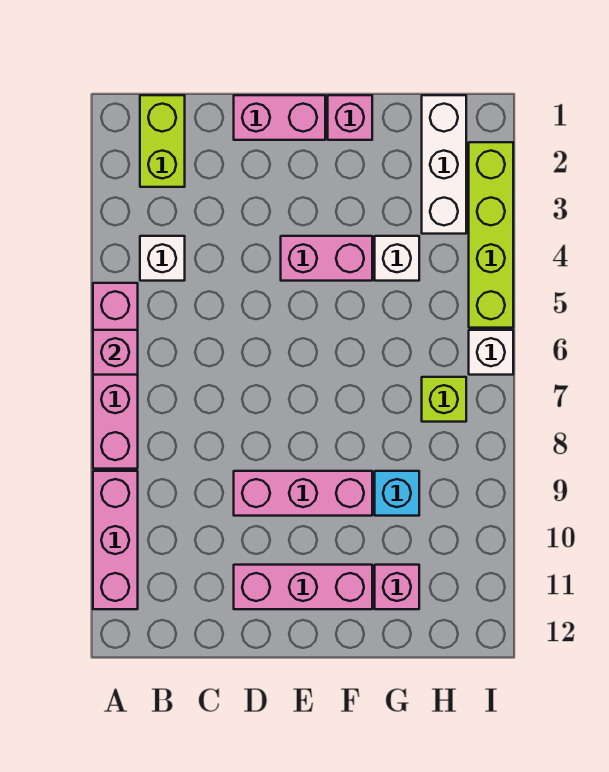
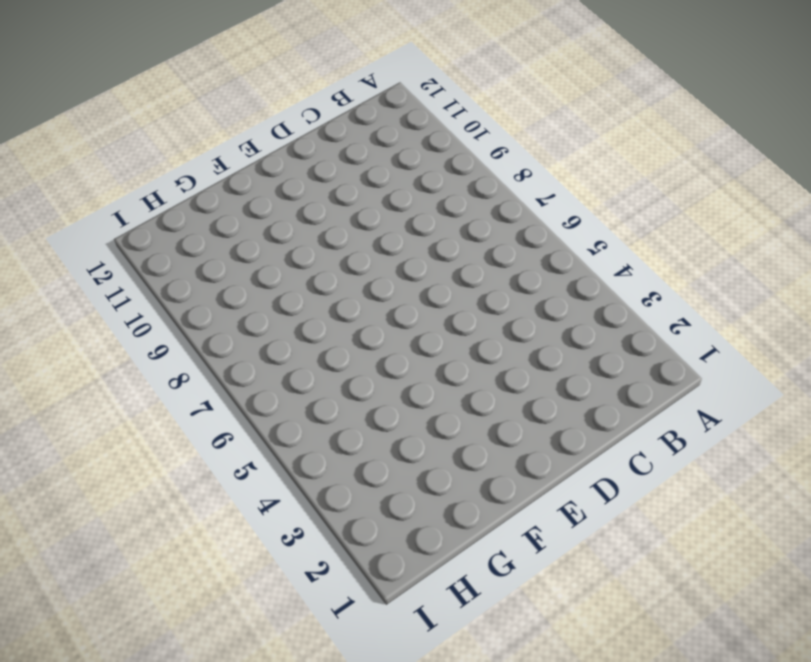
none -> pink 1x4 brick [93,283,138,469]
none -> pink 1x3 brick [93,471,138,609]
none -> lime 1x2 brick [140,95,185,187]

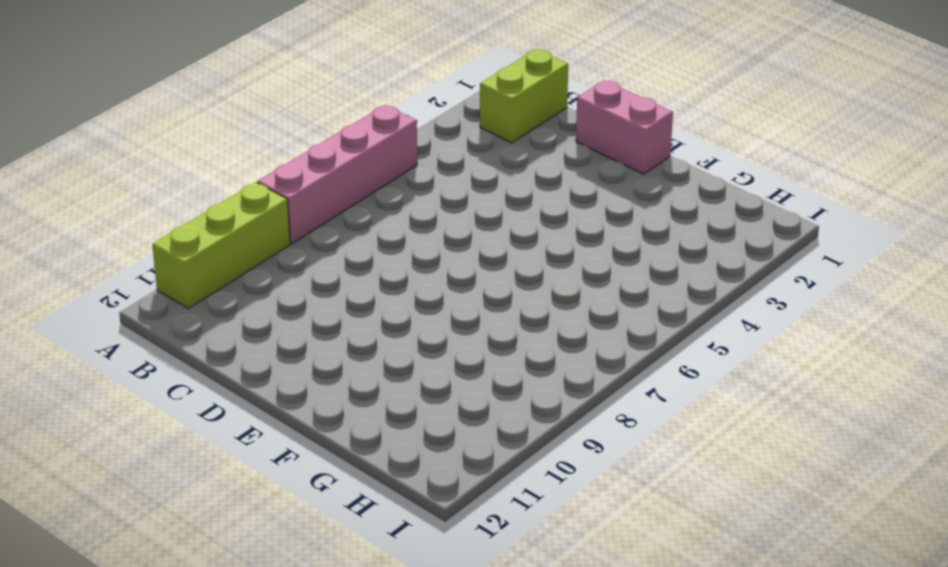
lime 1x3 brick [152,182,290,308] -> pink 1x3 brick [93,471,138,609]
none -> white 1x1 brick [140,236,185,281]
none -> pink 1x3 brick [234,471,372,516]
none -> pink 1x3 brick [234,565,372,609]

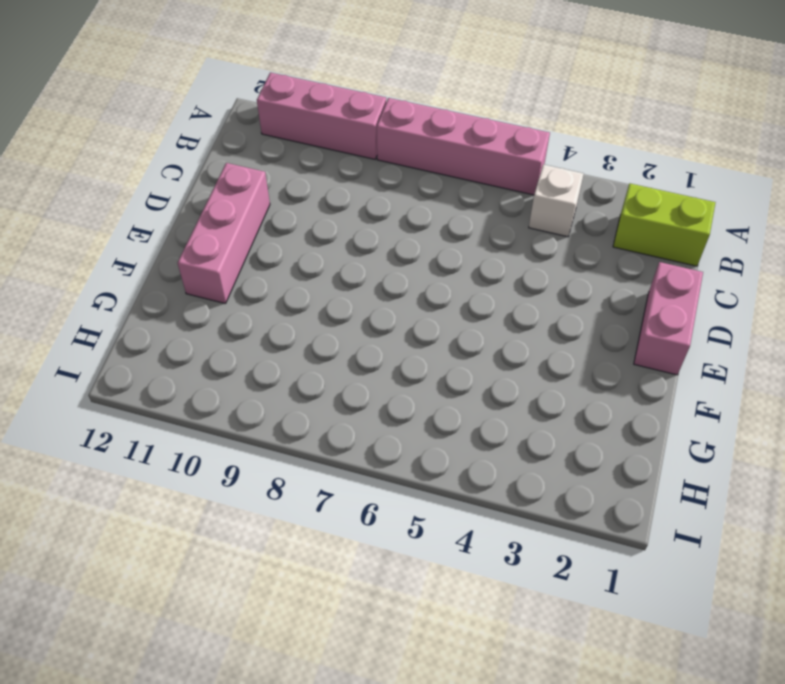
none -> pink 1x3 brick [234,471,372,516]
none -> pink 1x2 brick [281,236,372,281]
none -> pink 1x1 brick [328,95,372,140]

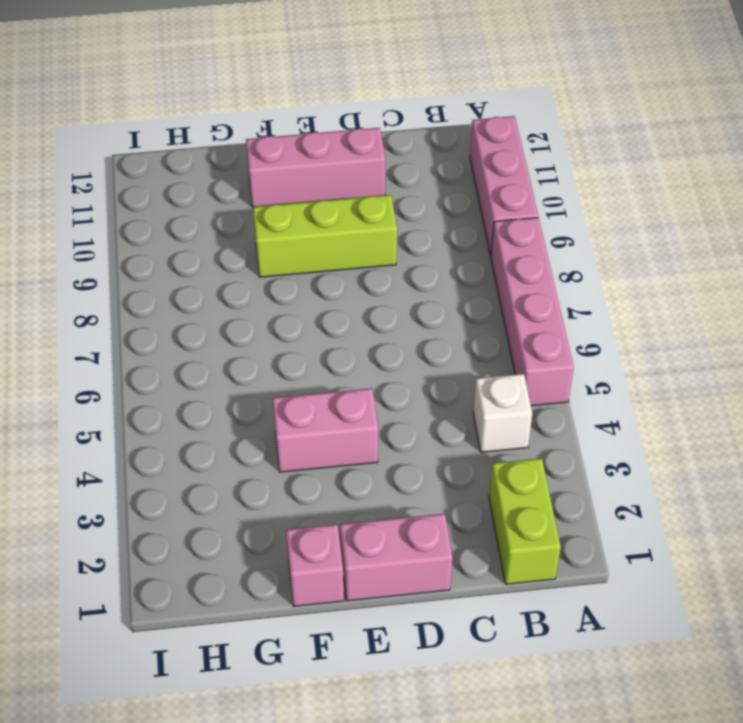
lime 1x3 brick [253,195,397,277] -> pink 1x3 brick [234,471,372,516]
none -> white 1x1 brick [375,236,419,281]
none -> cyan 1x1 brick [375,471,419,516]
none -> pink 1x1 brick [375,565,419,609]

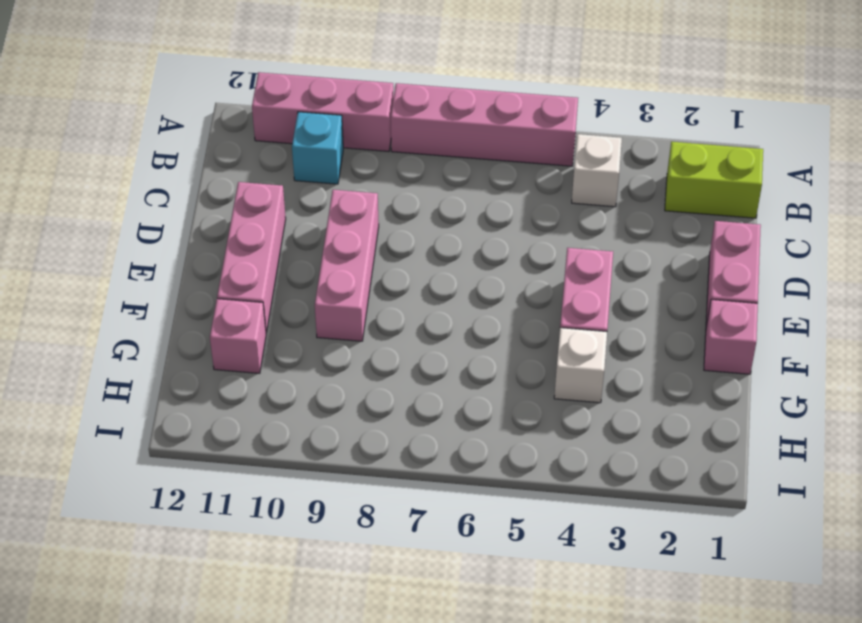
cyan 1x1 brick [292,112,343,184] -> cyan 1x1 brick moved to [375,471,419,516]
none -> white 1x3 brick [422,95,466,234]
none -> lime 1x1 brick [422,377,466,422]
none -> lime 1x4 brick [469,142,513,328]

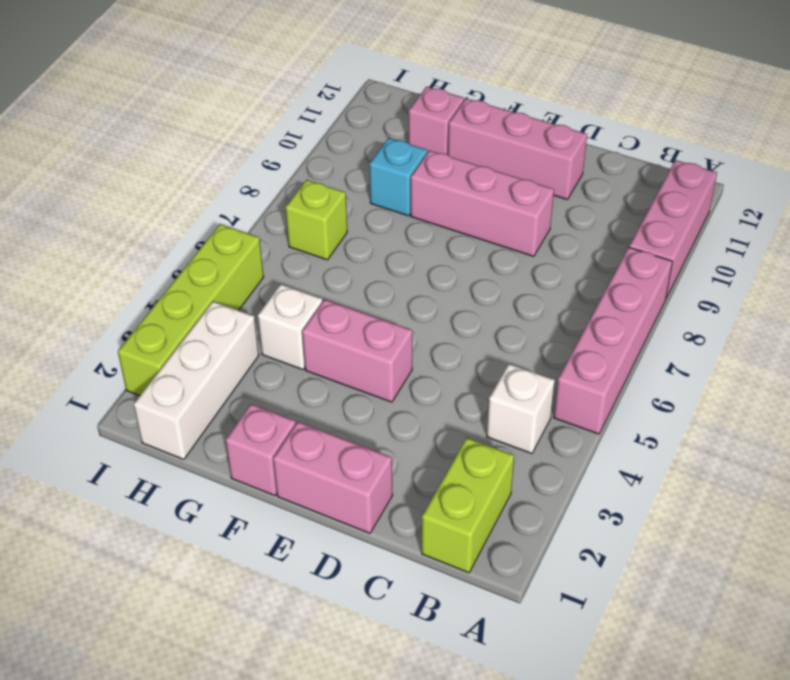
none -> white 1x1 brick [469,330,513,375]
none -> pink 1x1 brick [93,330,138,375]

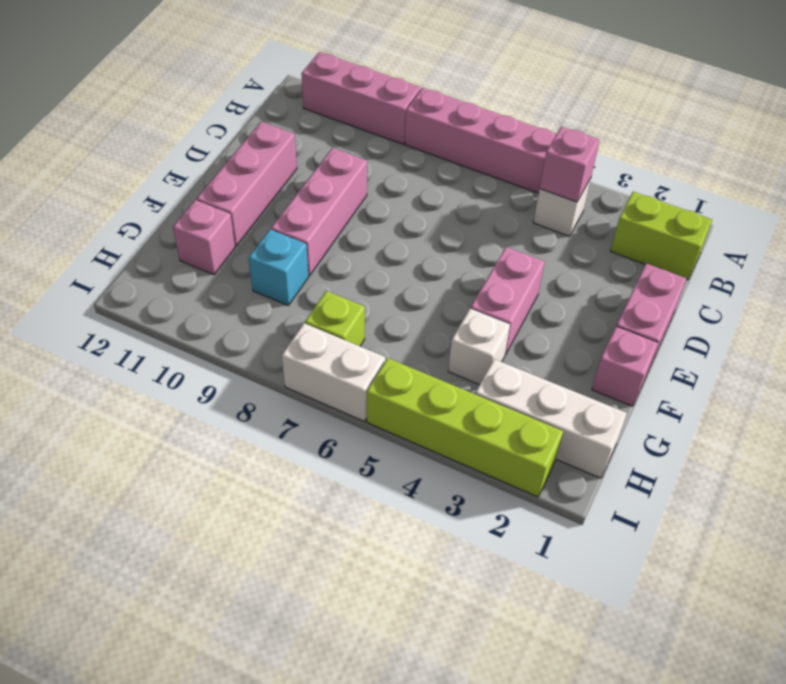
pink 1x1 brick [540,127,600,202] -> pink 1x1 brick moved to [93,330,138,375]
white 1x2 brick [282,323,385,421] -> white 1x1 brick [469,330,513,375]

